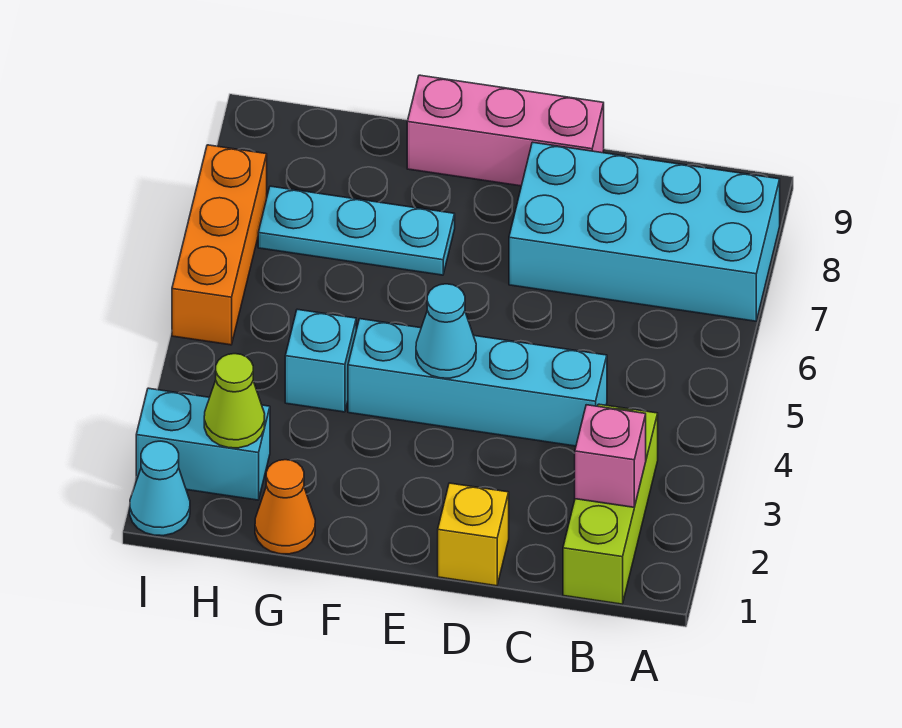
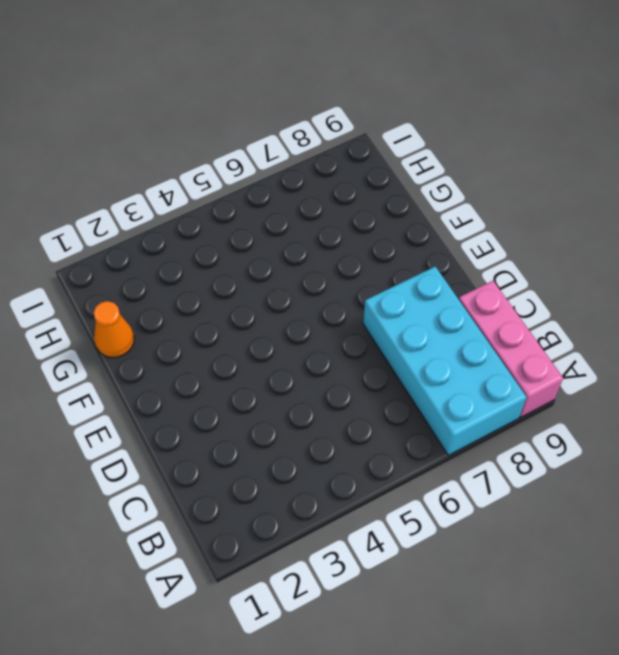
pink 1x3 brick [459,281,563,417] -> pink 1x3 brick moved to [407,75,604,186]
none -> lime 1x3 brick [563,404,658,604]
none -> cyan 1x4 brick [348,319,607,446]
none -> yellow 1x1 brick [438,483,509,586]

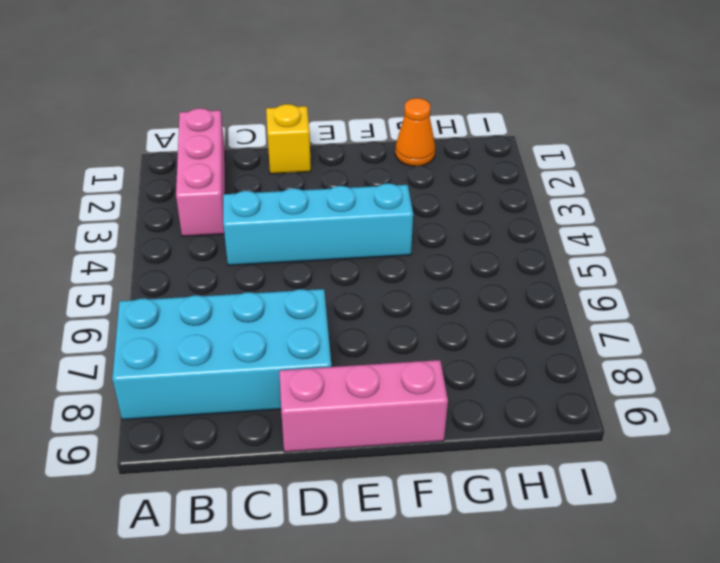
pink 1x3 brick [176,108,225,236] -> lime 1x3 brick [563,404,658,604]
none -> cyan 1x3 plate [258,186,455,275]
none -> cyan 1x1 brick [285,309,356,412]
none -> cyan 1x2 brick [136,388,270,500]

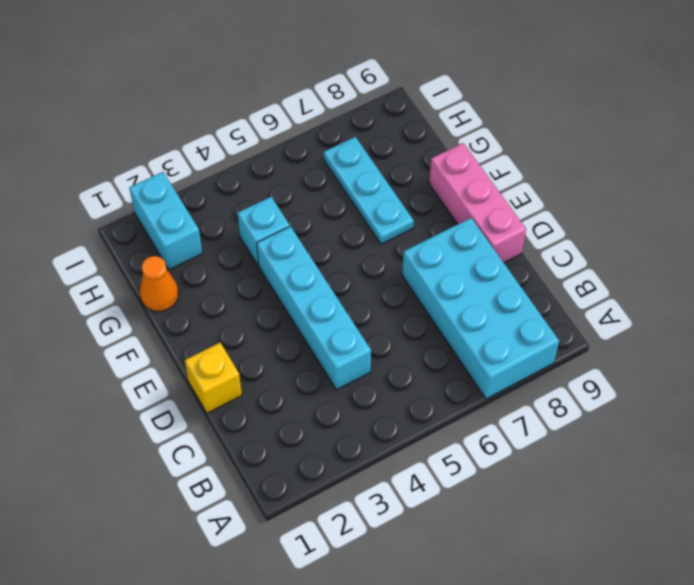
none -> lime 1x3 brick [563,404,658,604]
none -> cyan 1x1 cone [130,441,190,536]
none -> orange 1x3 brick [172,145,267,345]

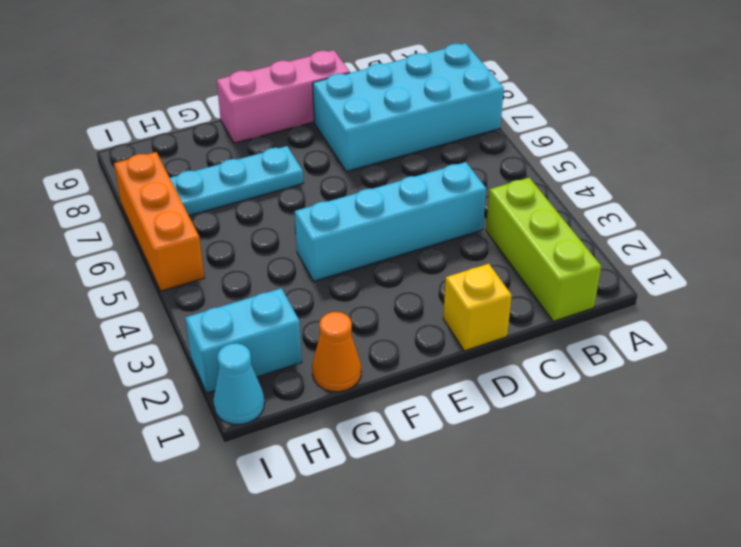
none -> cyan 1x1 brick [285,309,356,412]
none -> pink 1x1 brick [575,405,646,507]
none -> cyan 1x1 cone [416,284,476,378]

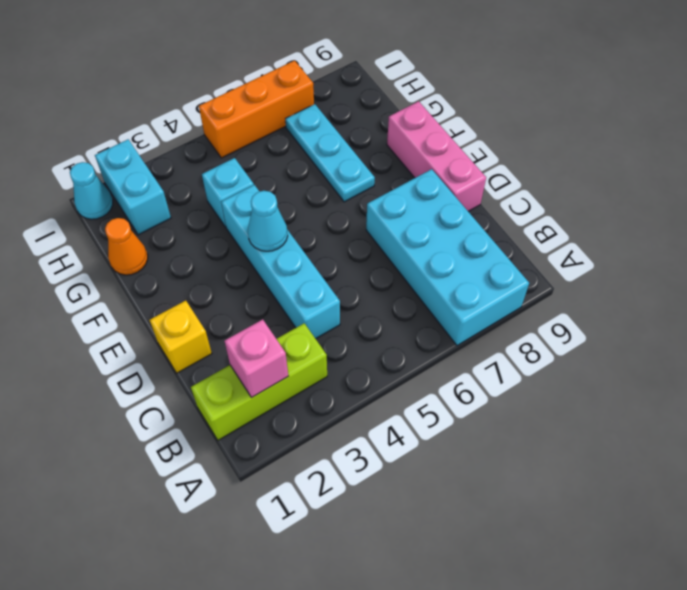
none -> lime 1x1 cone [204,354,265,448]

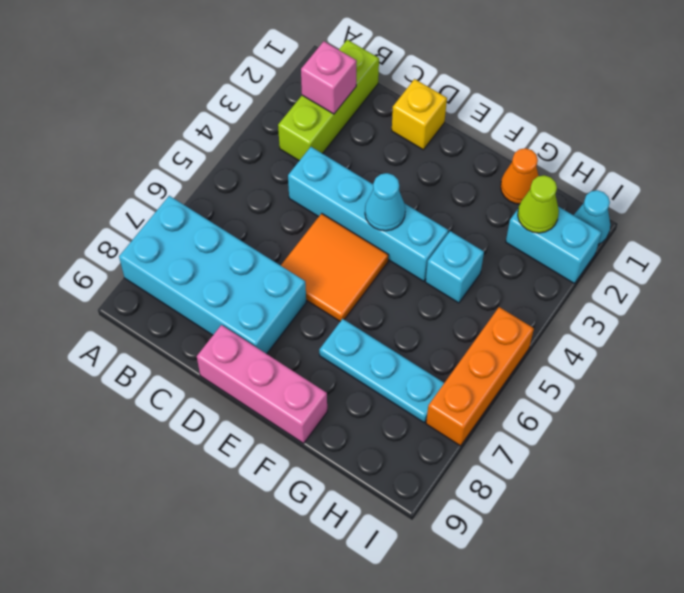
orange 2x2 tile [281,214,388,321] -> none

